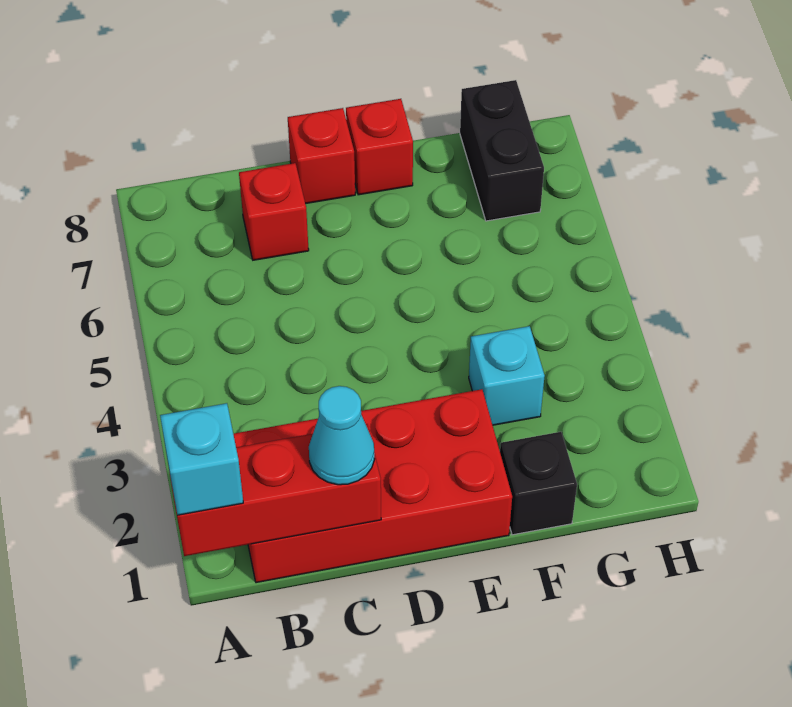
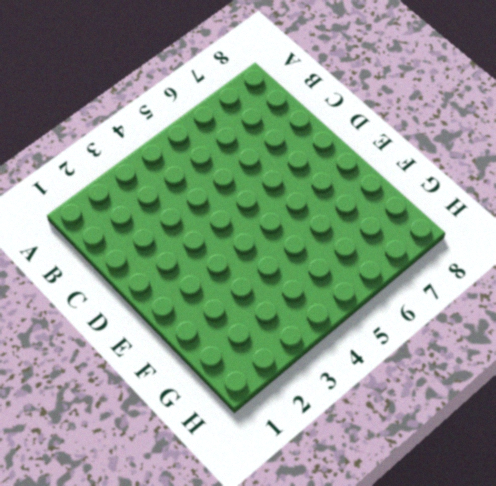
none -> red 2x4 brick [233,389,512,583]
none -> red 1x1 brick [239,163,309,260]

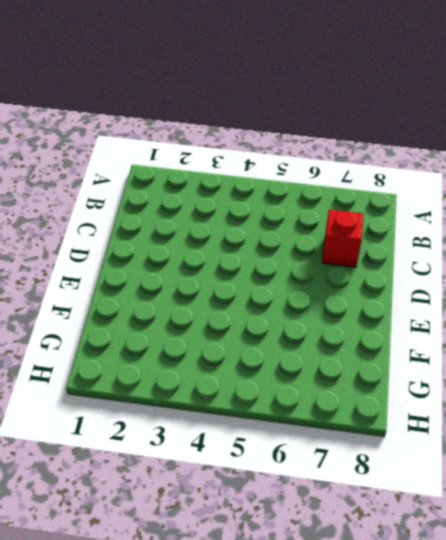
none -> red 2x4 brick [233,389,512,583]
none -> red 1x1 brick [288,108,355,204]

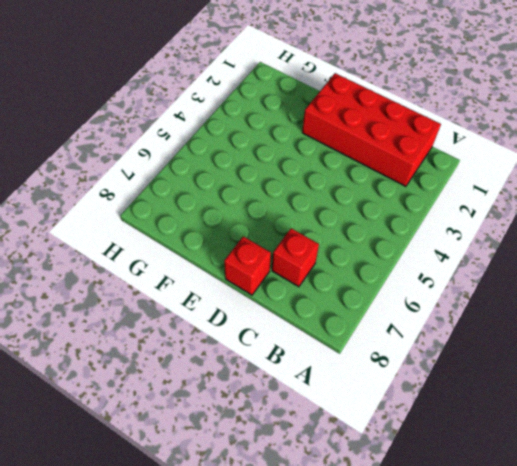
none -> red 1x1 brick [346,99,413,195]
none -> black 1x1 brick [500,432,577,535]

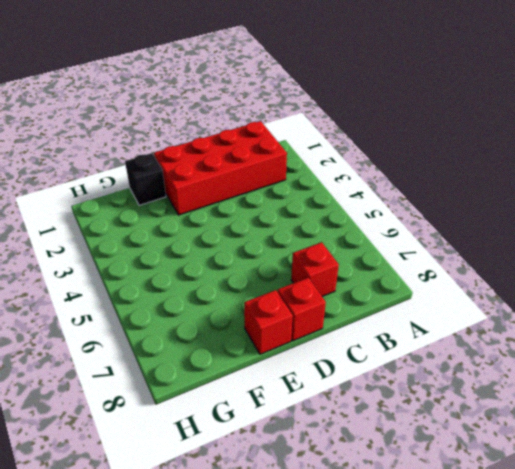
none -> cyan 1x1 brick [469,326,545,425]
none -> black 1x2 brick [460,80,544,221]

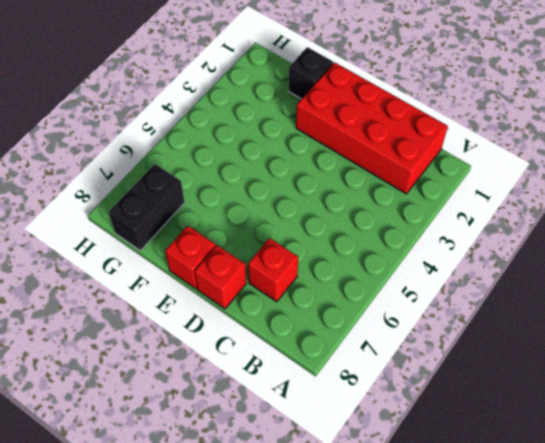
none -> cyan 1x1 brick [469,326,545,425]
none -> red 1x3 brick [170,424,381,556]

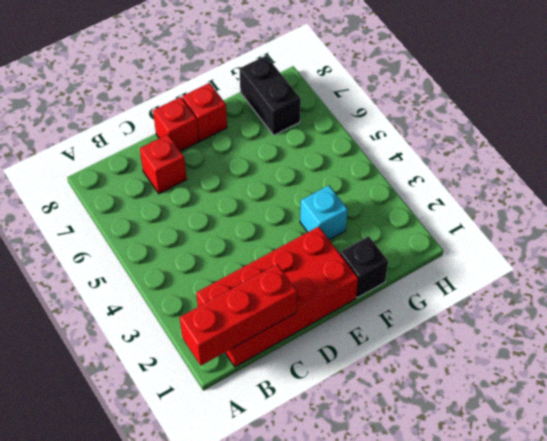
none -> cyan 1x1 brick [160,403,243,515]
none -> cyan 1x1 cone [309,386,374,485]

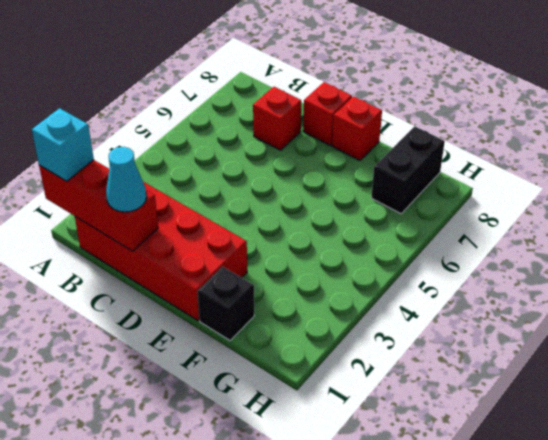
none -> cyan 1x1 brick [469,326,545,425]

